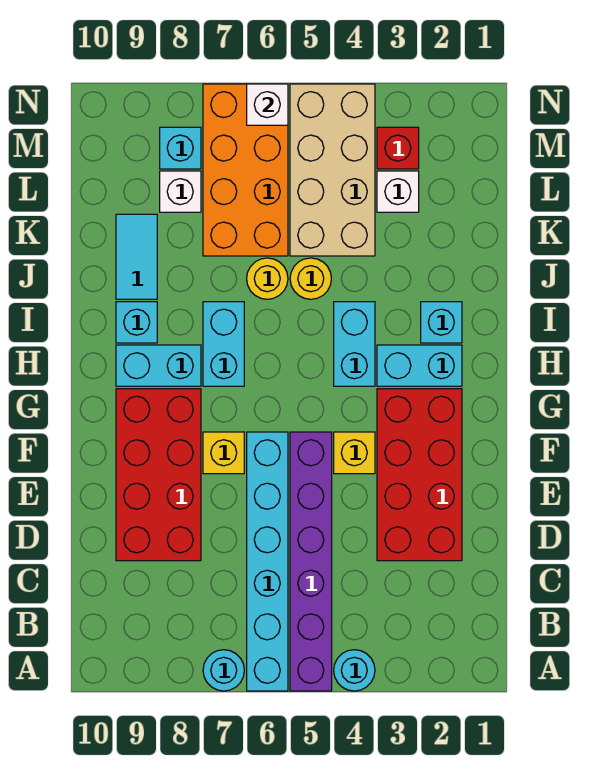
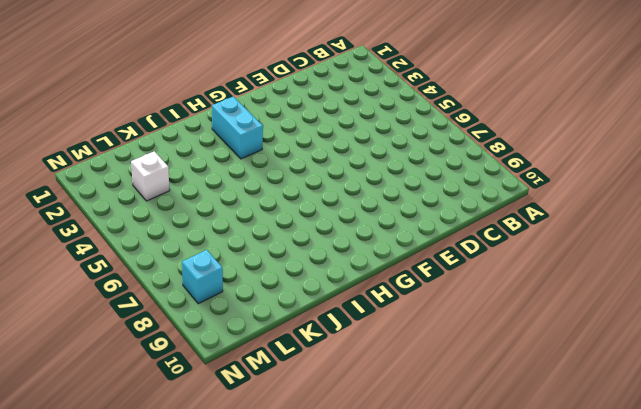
none -> cyan 1x1 round brick [334,650,375,691]
none -> purple 1x6 brick [290,432,332,691]
none -> cyan 1x6 brick [247,432,288,691]

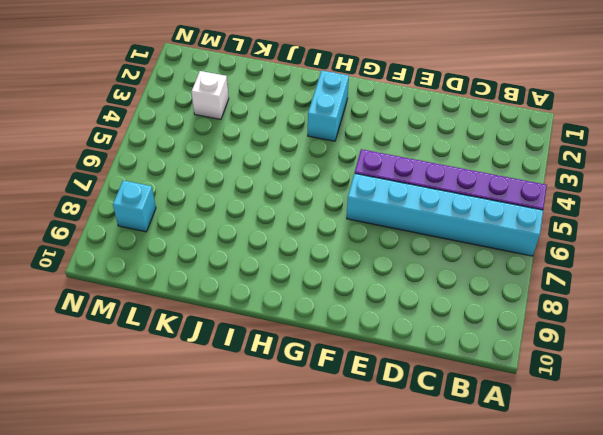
none -> cyan 1x1 round brick [334,650,375,691]
none -> cyan 1x1 round brick [203,650,244,691]
none -> red 2x4 brick [377,389,462,561]

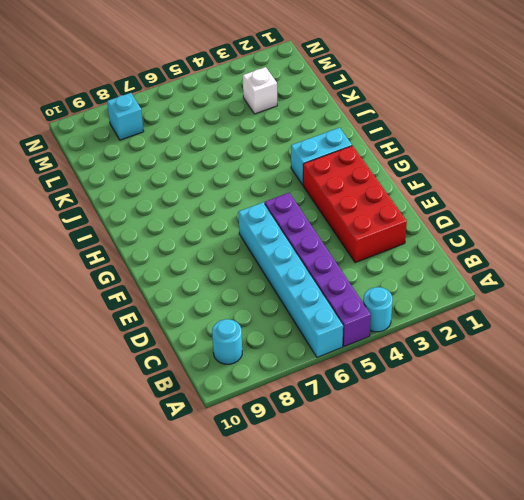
cyan 1x1 round brick [212,319,242,364] -> cyan 1x1 round brick moved to [203,650,244,691]
none -> red 2x4 brick [116,389,201,561]
none -> yellow 1x1 brick [334,432,375,474]
none -> yellow 1x1 brick [203,432,244,474]

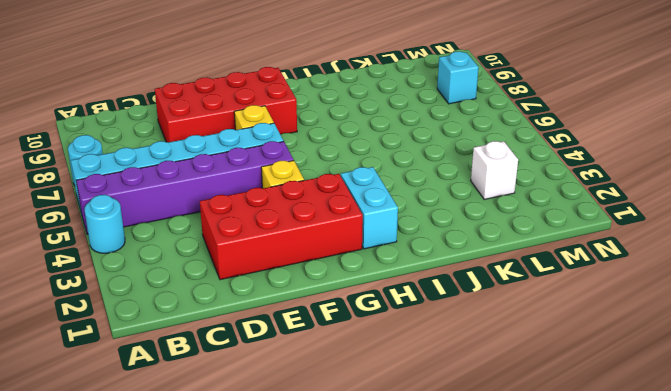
none -> cyan 1x2 brick [334,302,375,386]
none -> cyan 1x2 brick [203,302,244,386]
none -> cyan 1x2 brick [116,345,201,386]

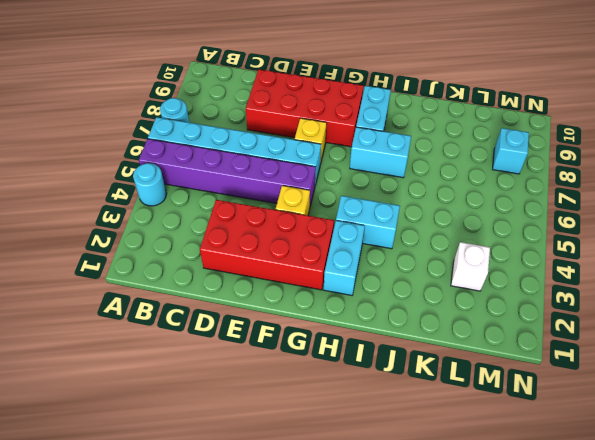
none -> cyan 1x1 brick [421,302,462,343]
none -> cyan 1x1 brick [116,302,157,343]
none -> yellow 1x1 round brick [290,258,331,299]

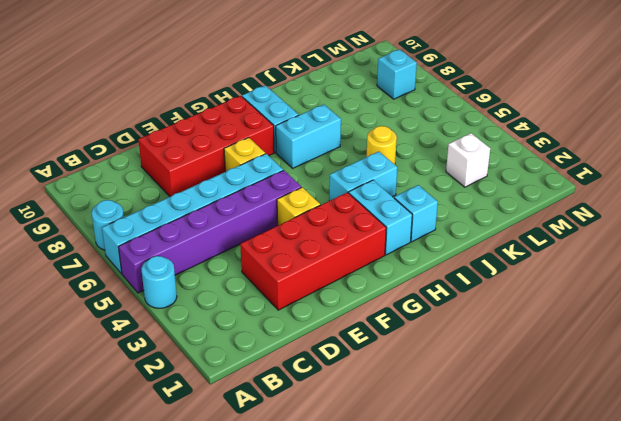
none -> cyan 1x1 brick [116,302,157,343]
none -> yellow 1x1 round brick [247,258,288,299]
none -> cyan 1x2 tile [116,214,157,299]

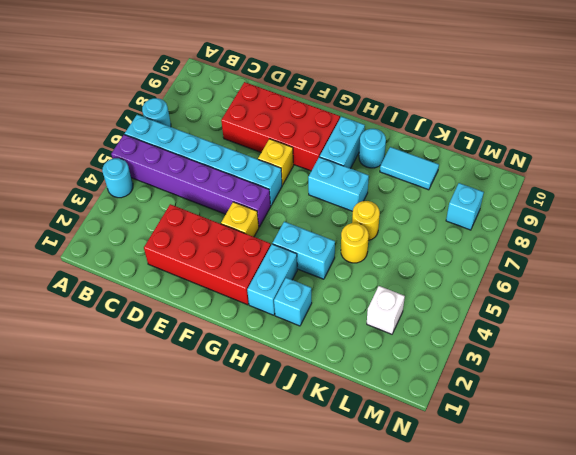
cyan 1x1 round brick [359,129,386,168] -> cyan 1x1 brick [116,302,157,343]
none -> tan 2x4 brick [290,84,375,256]
none -> orange 2x4 brick [203,84,288,256]
none -> white 1x1 brick [160,171,201,212]

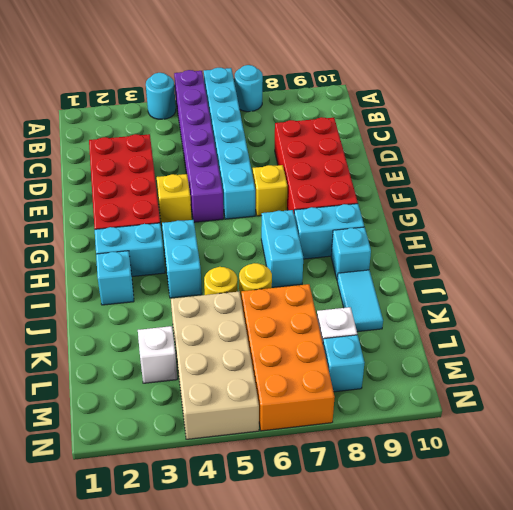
none -> red 1x1 brick [377,127,419,169]
none -> white 1x1 brick [247,84,288,125]

